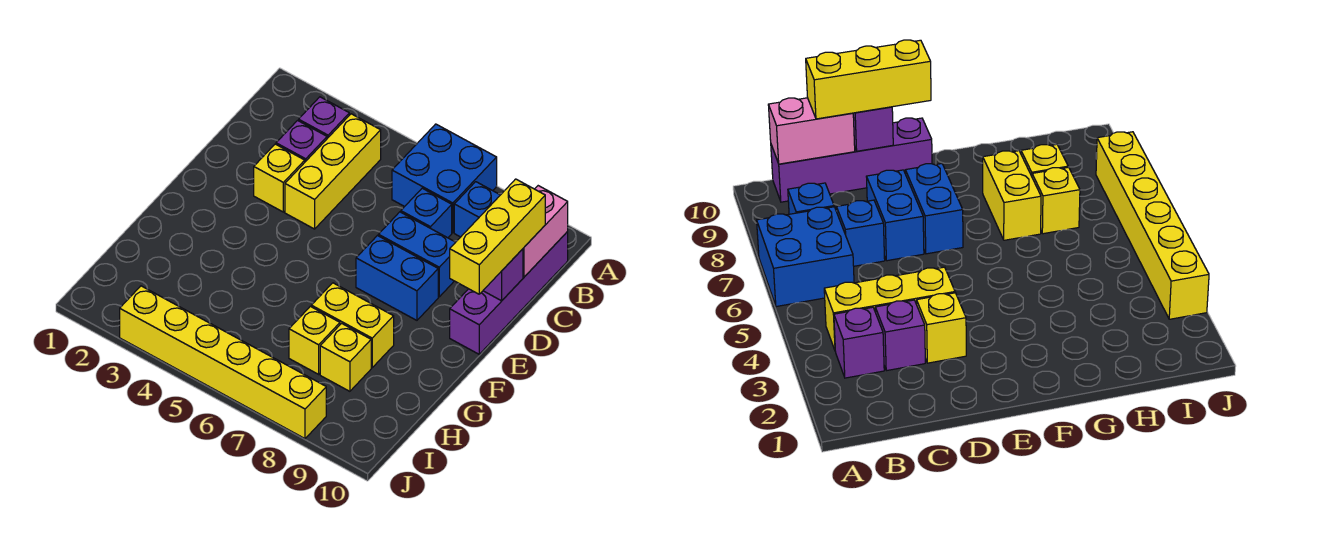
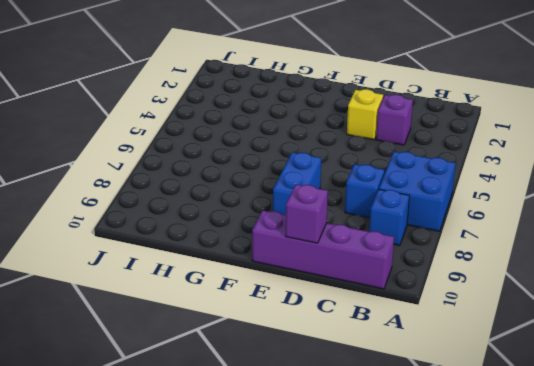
none -> purple 1x1 brick [299,97,349,138]
none -> yellow 1x3 brick [285,114,381,229]
none -> blue 1x2 brick [378,212,456,297]

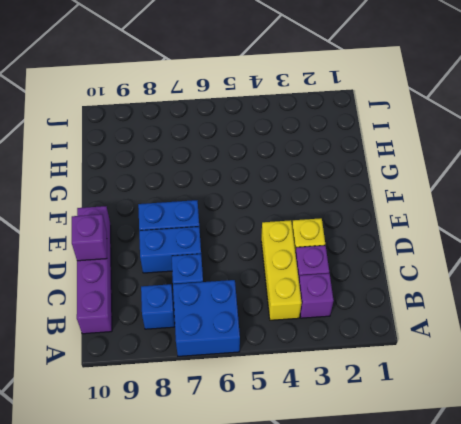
none -> yellow 1x2 brick [311,283,394,368]
none -> yellow 1x1 brick [289,306,340,374]
none -> yellow 1x1 brick [320,323,371,391]

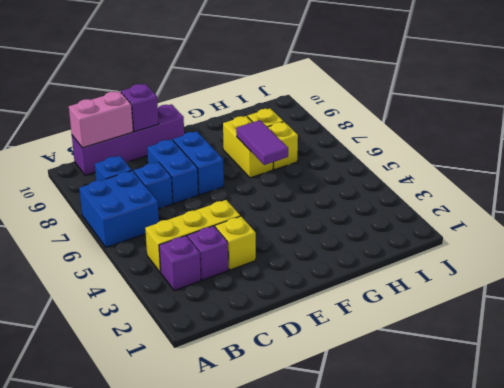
purple 1x2 tile [236,120,288,165] -> none
none -> yellow 1x6 brick [120,286,326,439]
none -> yellow 1x3 brick [450,179,545,294]

